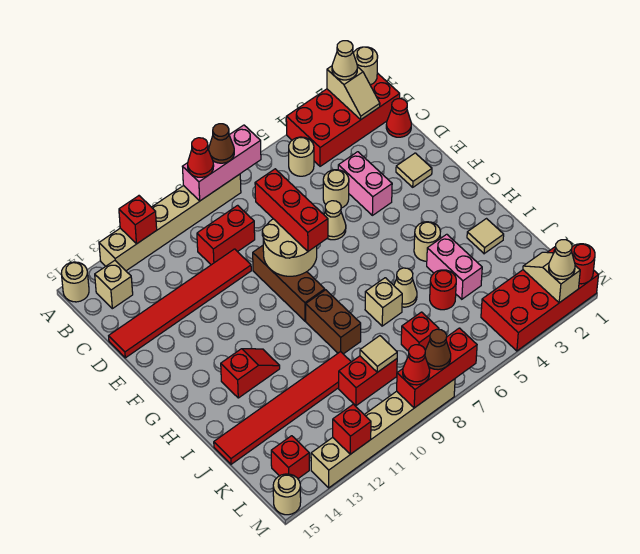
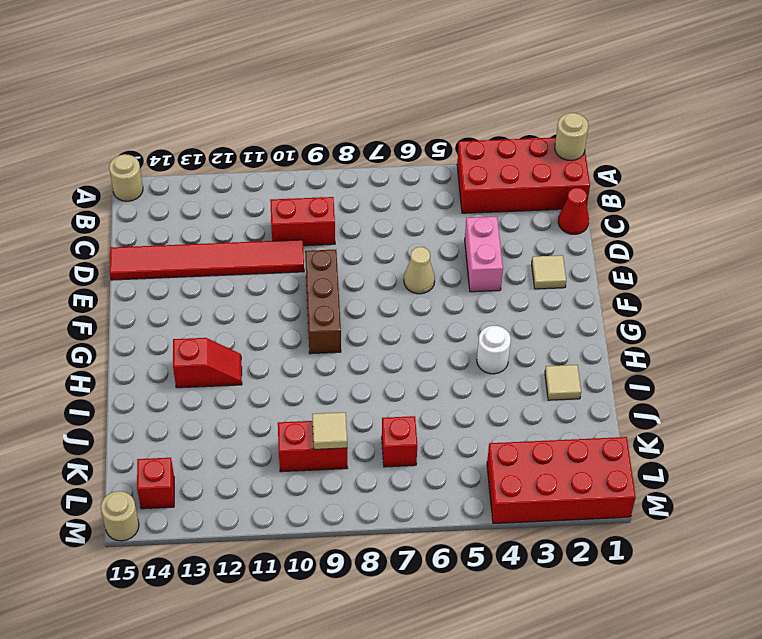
white 1x1 round brick [477,326,511,374] -> tan 1x1 round brick [414,222,441,261]
none -> tan 1x6 brick [99,174,241,271]
none -> tan 1x1 round brick [289,137,314,176]
none -> tan 1x1 brick [95,260,133,309]
none -> tan 1x1 round brick [323,170,349,208]

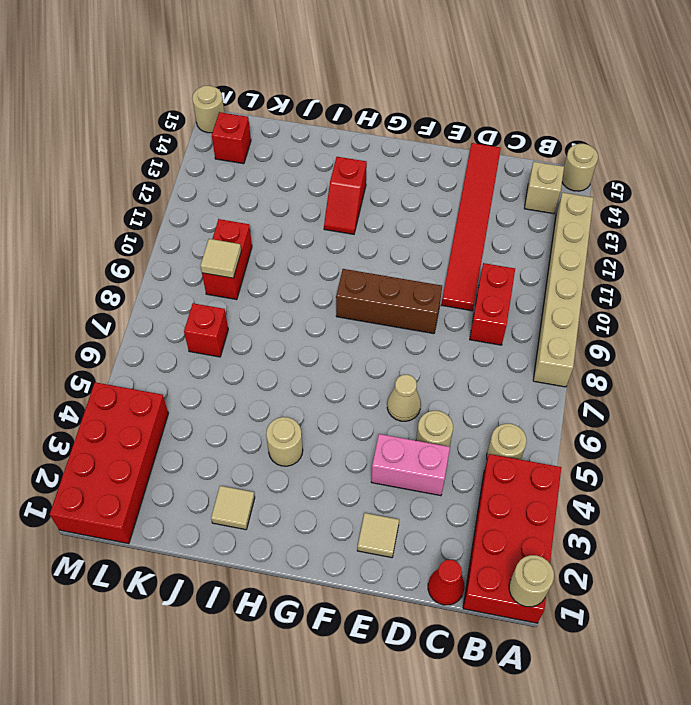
none -> brown 1x2 brick [306,290,361,354]
none -> pink 1x2 brick [427,234,482,299]
none -> tan 1x1 cone [394,268,417,307]
none -> tan 1x1 brick [365,278,402,326]

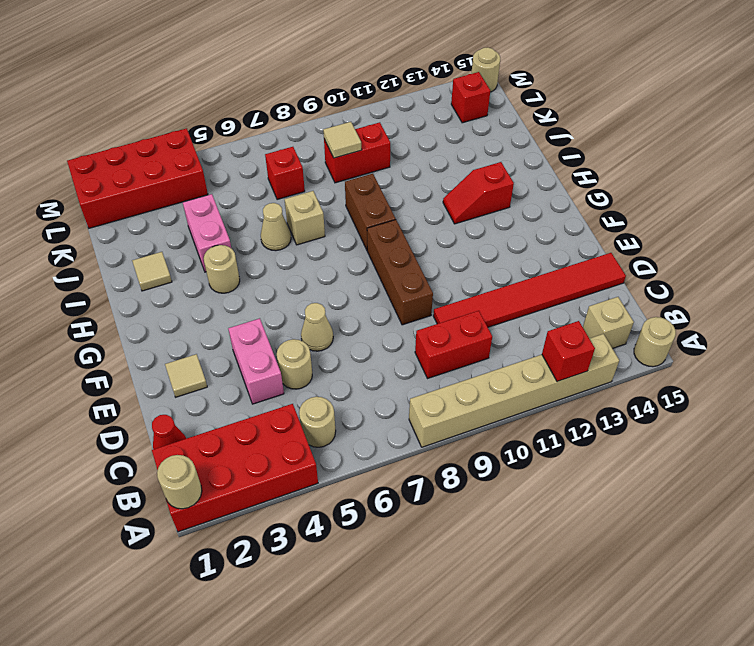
none -> red 1x1 round brick [430,270,456,310]
none -> red 1x6 tile [214,352,351,464]
none -> tan 1x6 brick [311,379,455,488]
none -> tan 1x2 slope [327,66,380,119]

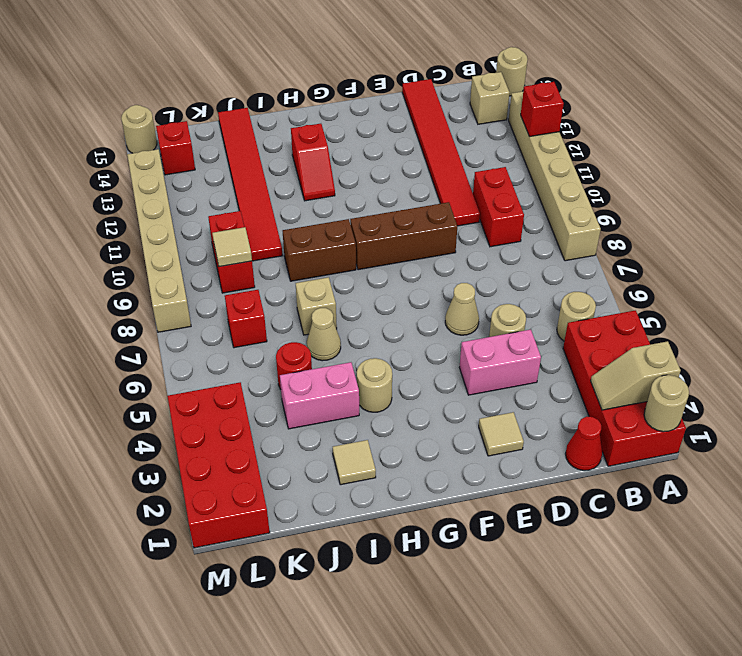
none -> pink 1x3 brick [182,125,261,201]
none -> tan 2x2 round brick [262,219,317,276]
none -> tan 1x2 slope [523,252,580,303]
none -> red 1x1 round brick [572,244,595,284]

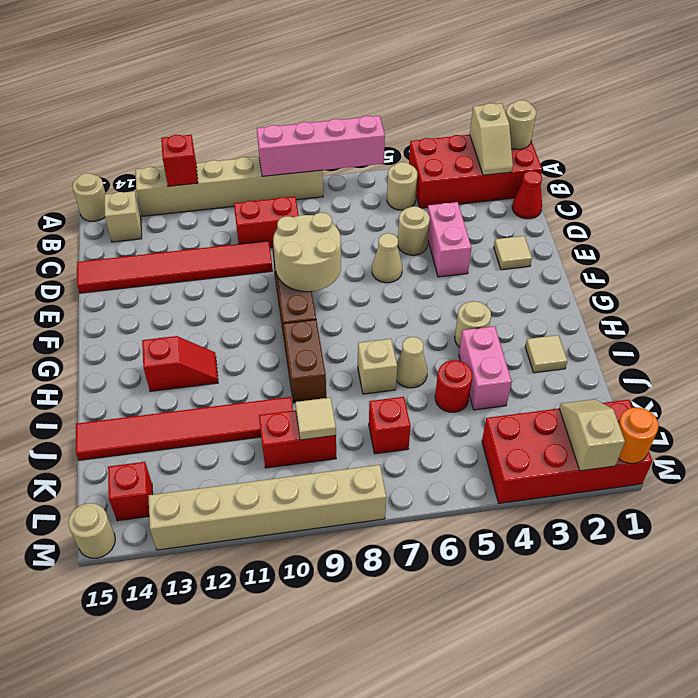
pink 1x4 brick [257,116,385,176] -> pink 1x3 brick [182,125,261,201]
orange 1x1 round brick [618,408,659,463] -> red 1x1 round brick [572,244,595,284]
none -> red 1x3 brick [397,328,477,408]
none -> red 1x1 brick [333,404,371,454]
none -> tan 1x1 cone [332,41,357,80]
none -> brown 1x1 cone [209,124,234,163]

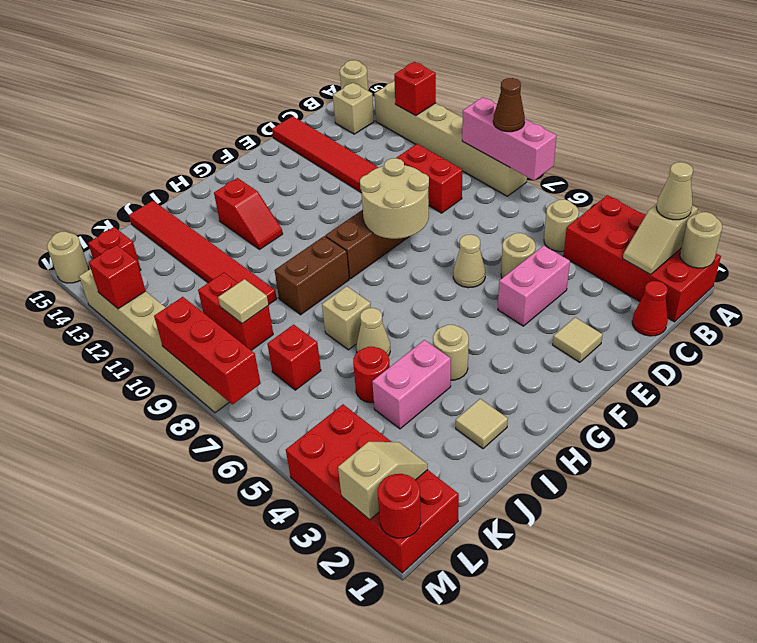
none -> red 1x1 cone [188,138,214,177]
none -> red 1x3 brick [255,169,328,251]
none -> tan 1x1 cone [549,240,575,279]
none -> brown 1x1 cone [425,329,451,370]

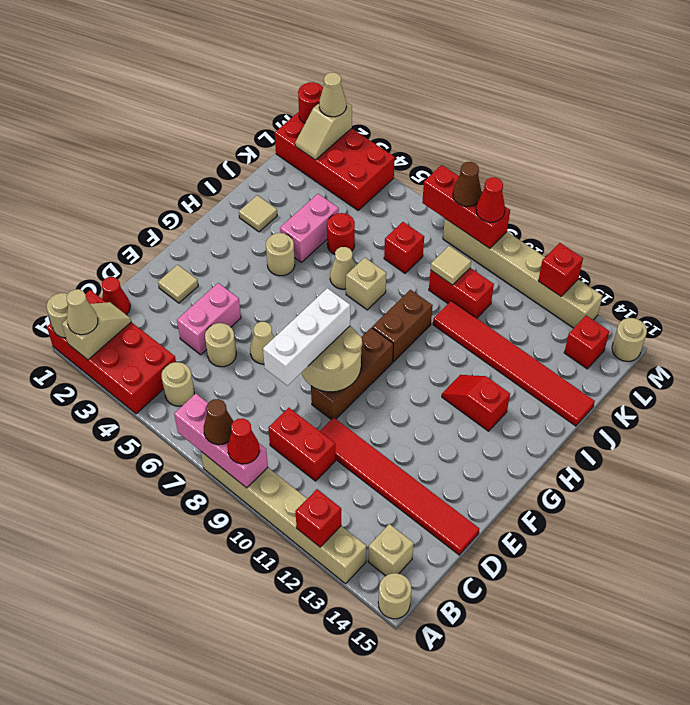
white 1x3 brick [263,288,350,385] -> red 1x3 brick [255,169,328,251]

